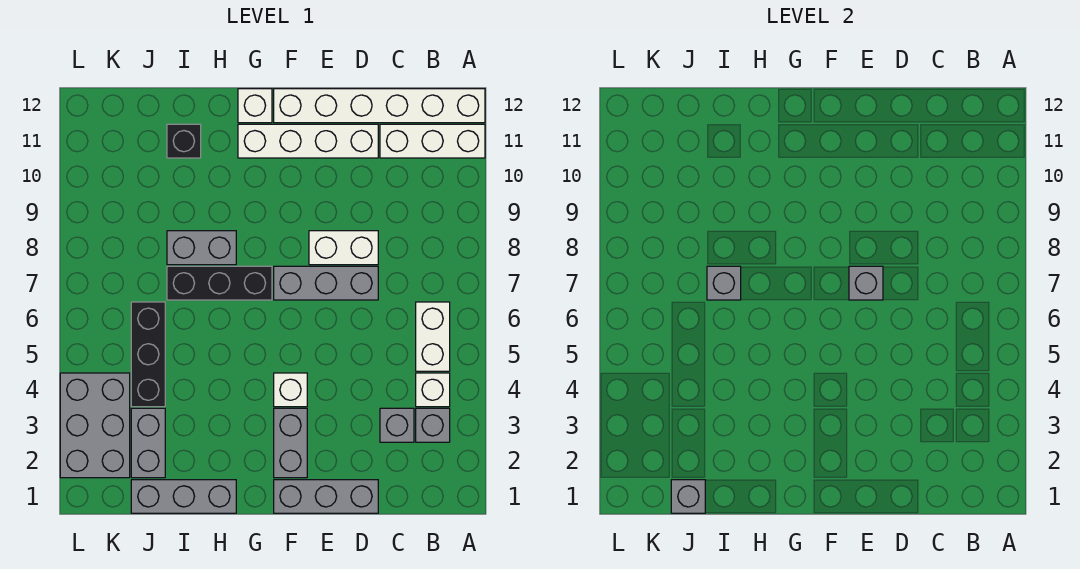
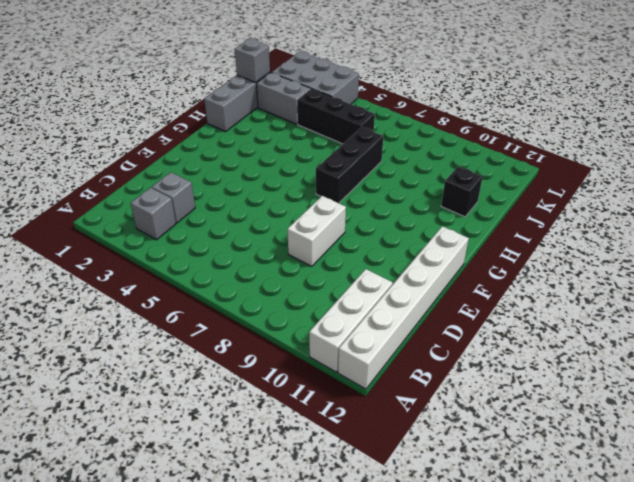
none -> white 1x1 brick [416,373,450,407]
none -> white 1x2 brick [416,302,450,371]
none -> grey 1x3 brick [274,480,378,513]

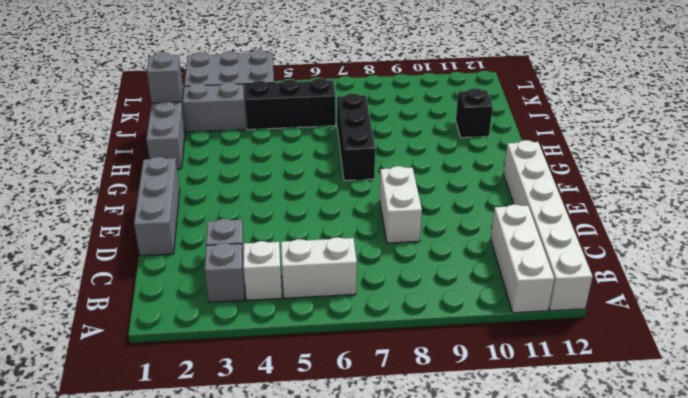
none -> grey 1x3 brick [274,266,378,300]
none -> white 1x4 brick [238,124,378,158]
none -> grey 1x2 brick [274,408,307,478]

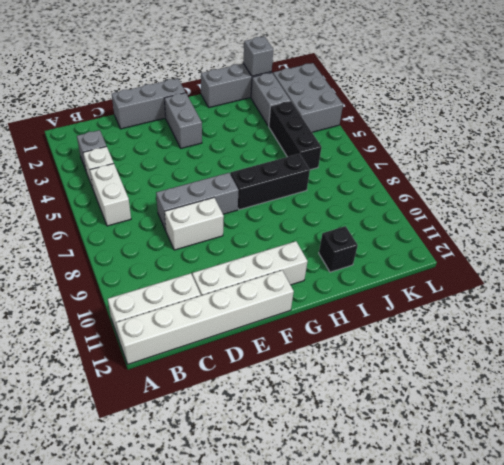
none -> grey 1x1 brick [380,408,414,442]
none -> white 1x1 brick [274,373,307,407]
none -> white 1x1 brick [238,89,272,123]

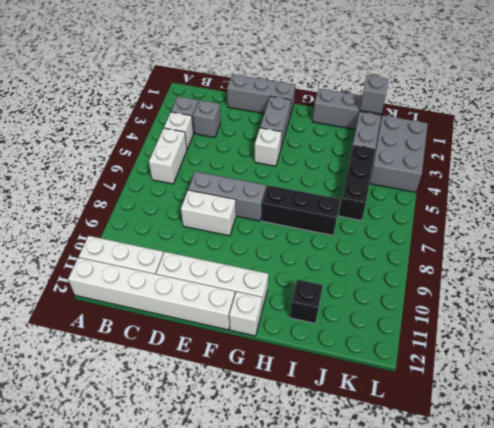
none -> grey 1x2 brick [167,231,236,265]
none -> grey 1x1 brick [849,266,883,300]
none -> grey 1x1 brick [707,266,741,300]

